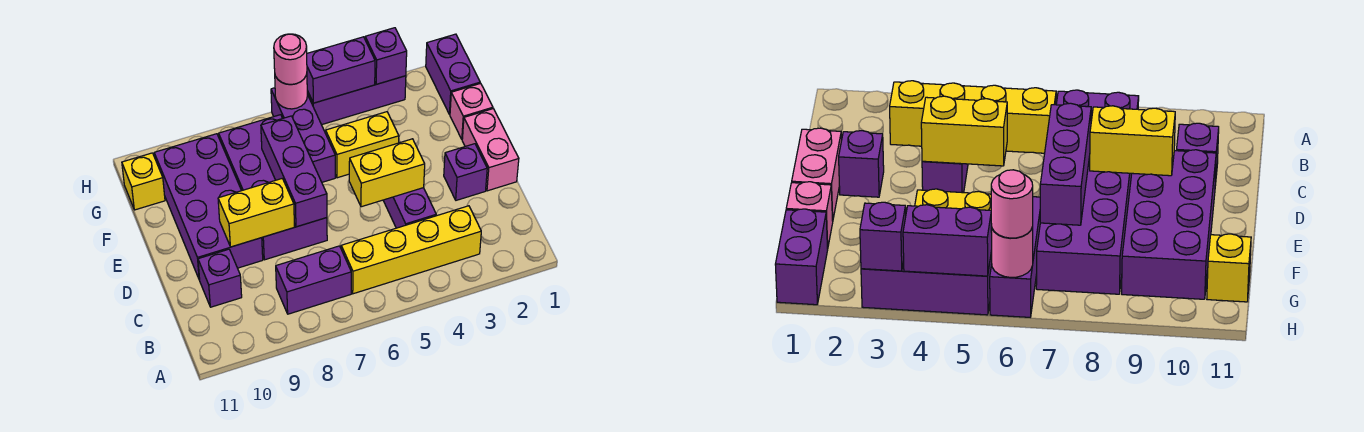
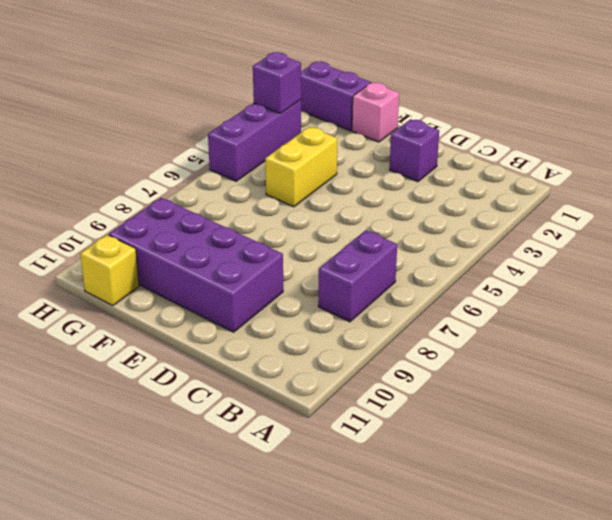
none -> yellow 1x4 brick [341,206,481,294]
none -> purple 1x2 brick [383,188,436,228]
none -> purple 1x1 brick [198,249,242,307]

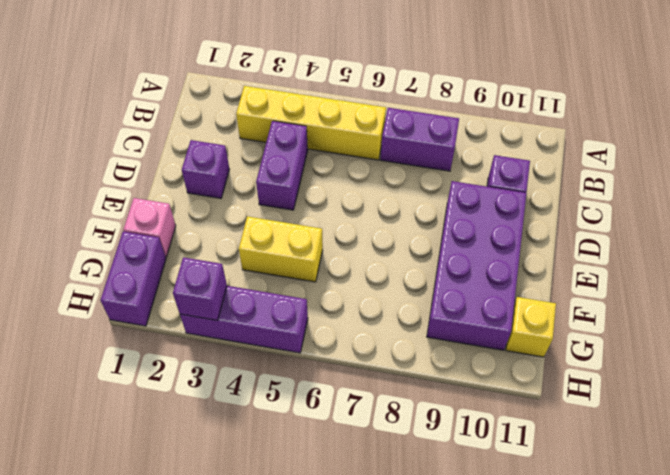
none -> pink 1x2 brick [462,109,519,191]
none -> purple 2x4 brick [219,115,327,260]
none -> purple 1x3 brick [271,88,335,182]

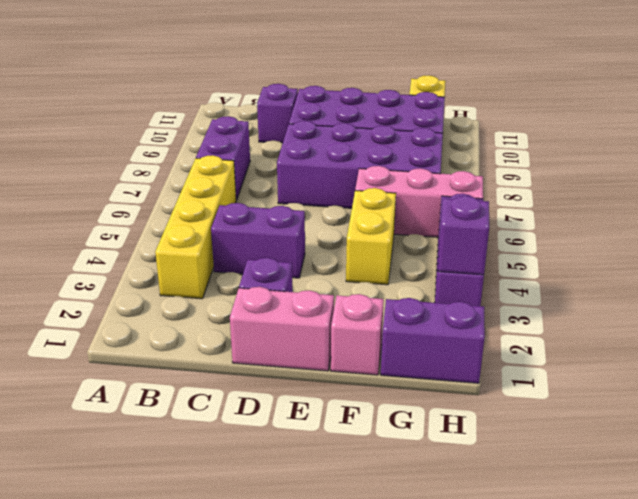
pink 1x3 brick [355,166,483,237] -> purple 1x3 brick [271,88,335,182]
none -> yellow 1x2 brick [349,139,425,207]
none -> purple 1x3 brick [261,116,327,227]
none -> yellow 1x2 brick [218,179,294,247]

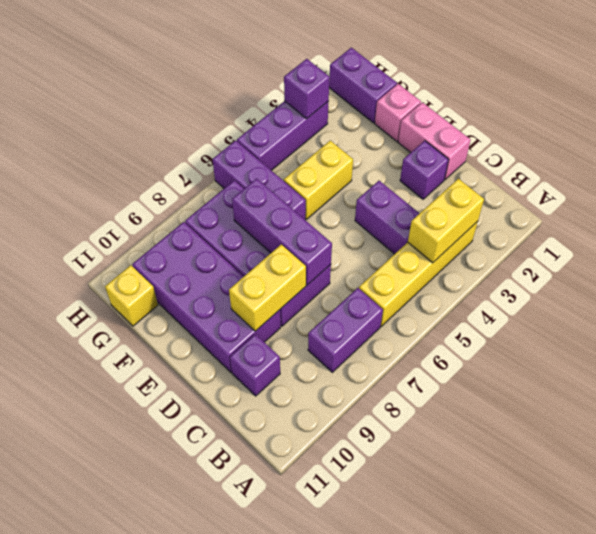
yellow 1x2 brick [408,179,484,263] -> yellow 1x2 brick moved to [349,139,425,207]
none -> purple 1x2 brick [307,37,375,103]
none -> pink 1x1 round brick [275,74,307,109]
none -> pink 1x1 round brick [274,34,307,84]

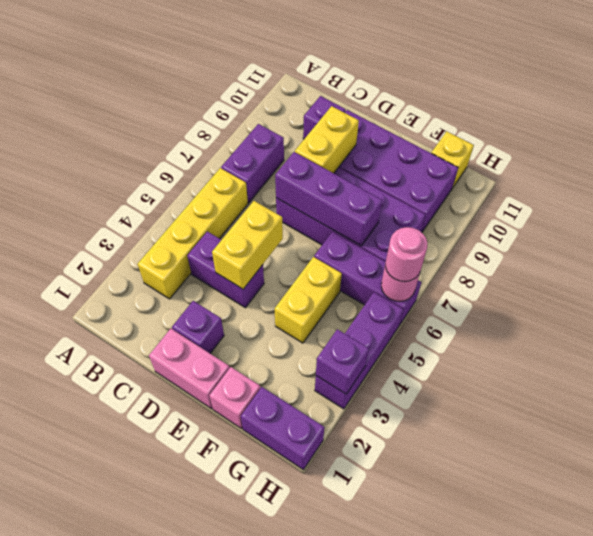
none -> purple 1x2 brick [307,37,375,103]

